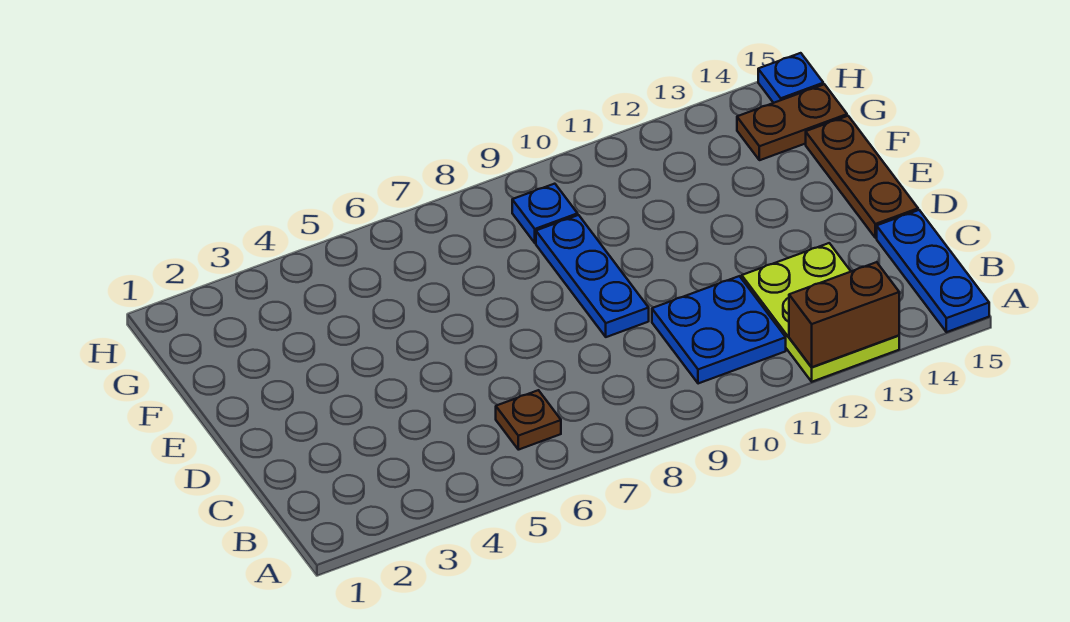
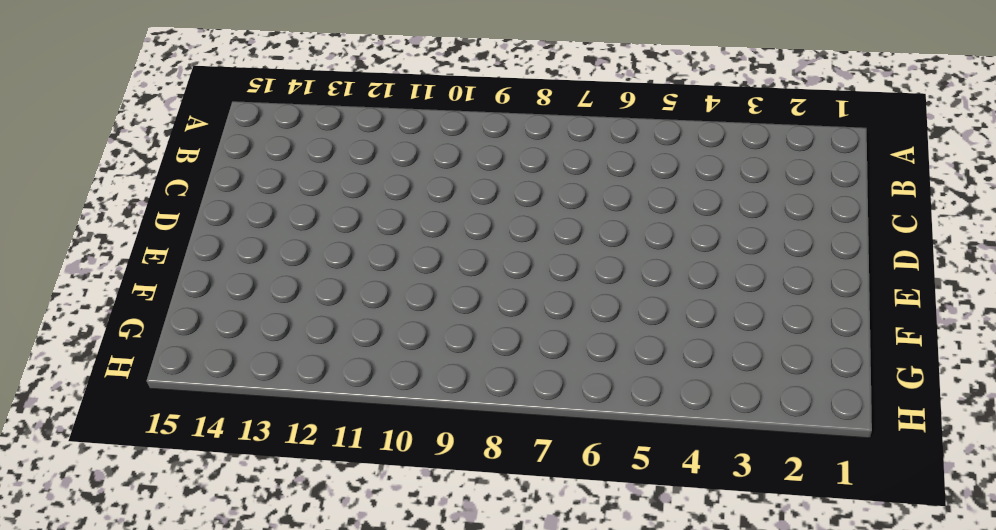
none -> lime 2x3 plate [742,243,899,382]
none -> blue 1x3 plate [877,210,989,332]

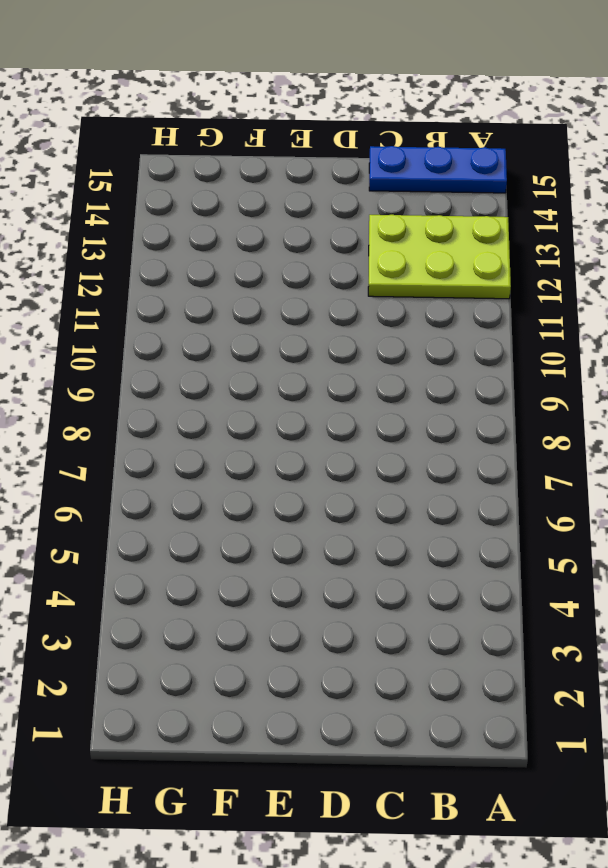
none -> brown 1x1 plate [496,390,561,450]
none -> blue 2x2 plate [652,276,786,384]

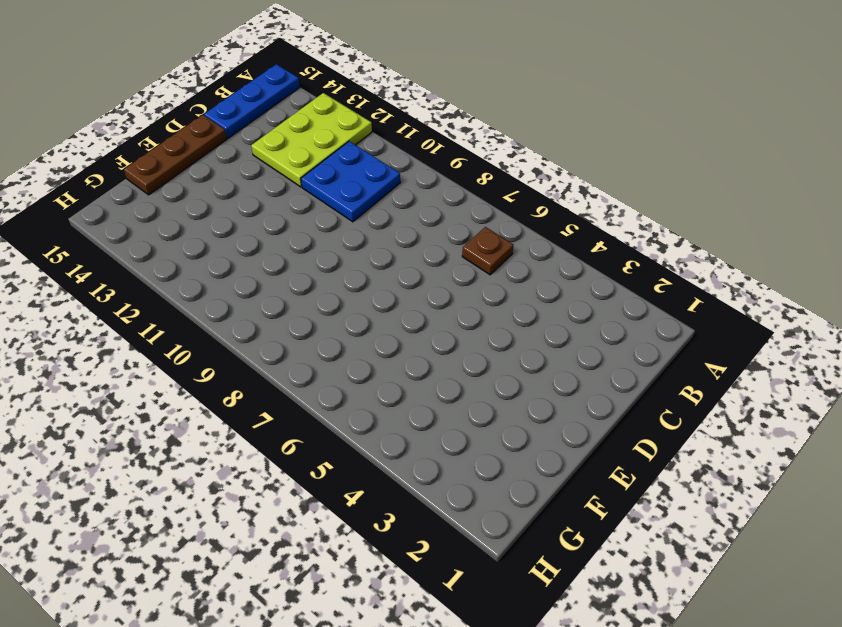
none -> blue 1x3 plate [536,215,649,337]
none -> blue 1x1 plate [512,184,578,243]

